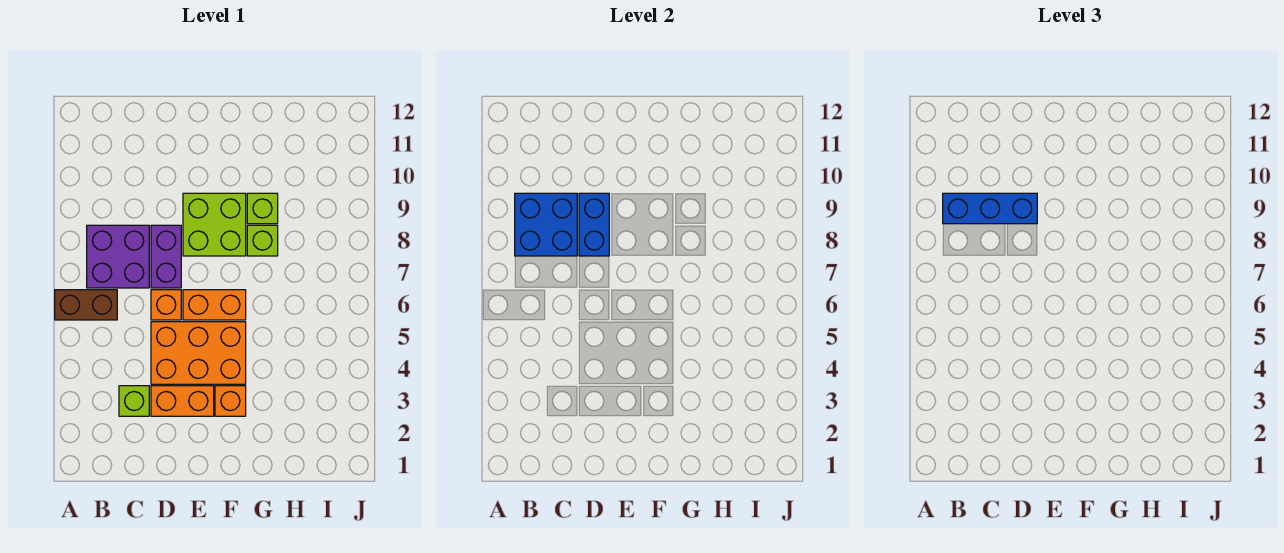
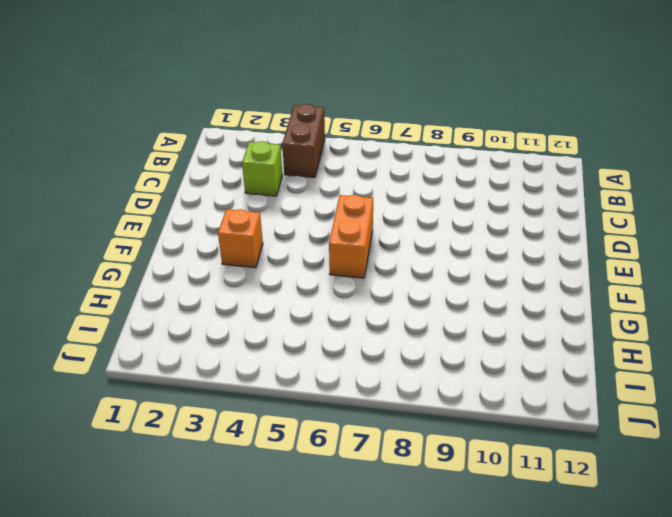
brown 1x2 brick [282,104,325,177] -> brown 1x2 brick moved to [55,290,117,320]
none -> purple 2x2 brick [87,225,149,288]
none -> orange 1x2 brick [151,386,214,416]
none -> orange 2x3 brick [151,322,246,384]

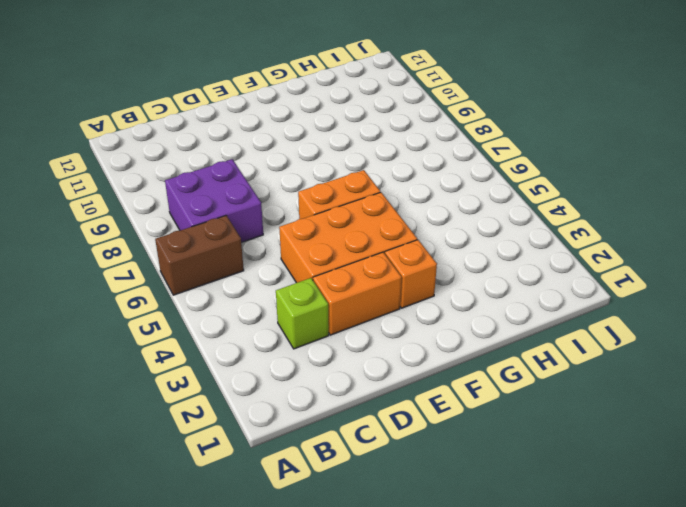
none -> orange 1x1 brick [151,290,181,320]
none -> purple 1x2 brick [151,225,181,288]
none -> lime 2x2 brick [183,193,246,256]

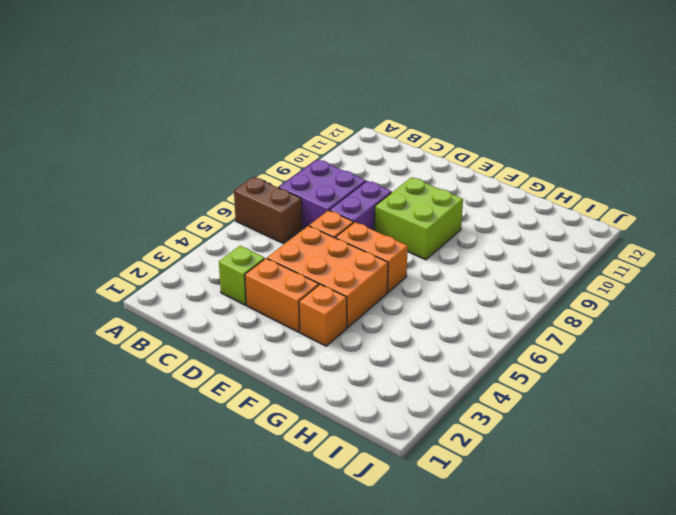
none -> lime 1x1 brick [247,225,278,256]
none -> lime 1x1 brick [247,193,278,224]
none -> blue 2x2 brick [515,193,577,256]

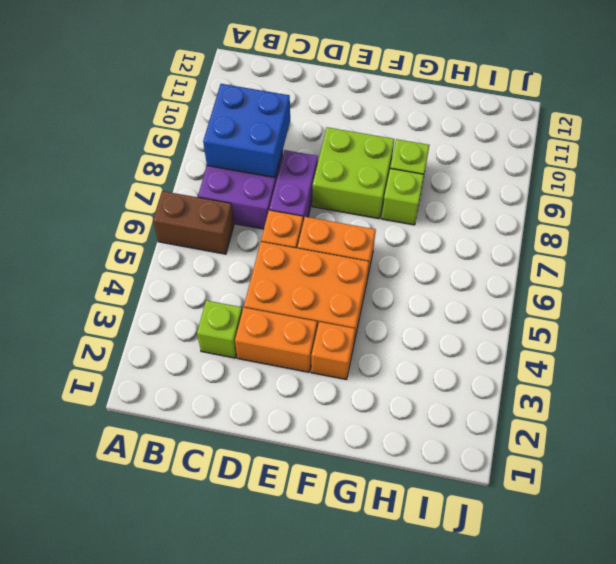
none -> blue 1x2 brick [579,193,609,256]
none -> blue 1x3 brick [943,193,1037,224]

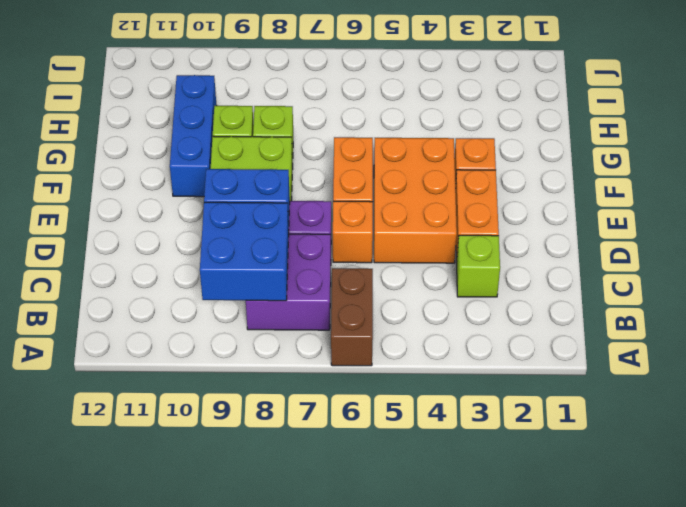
blue 1x3 brick [170,75,217,197] -> blue 1x3 brick moved to [943,193,1037,224]

